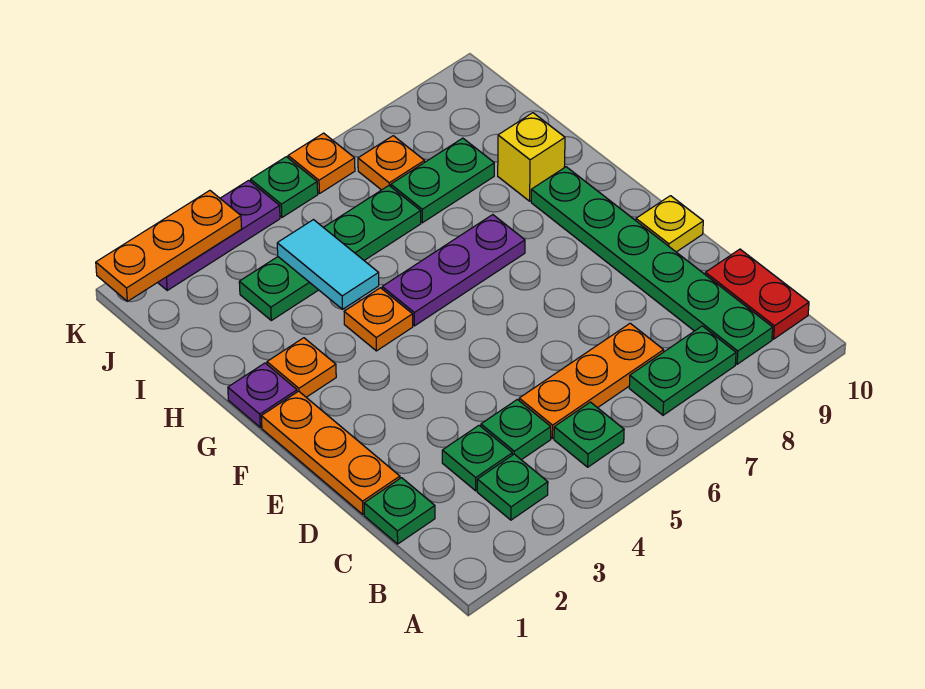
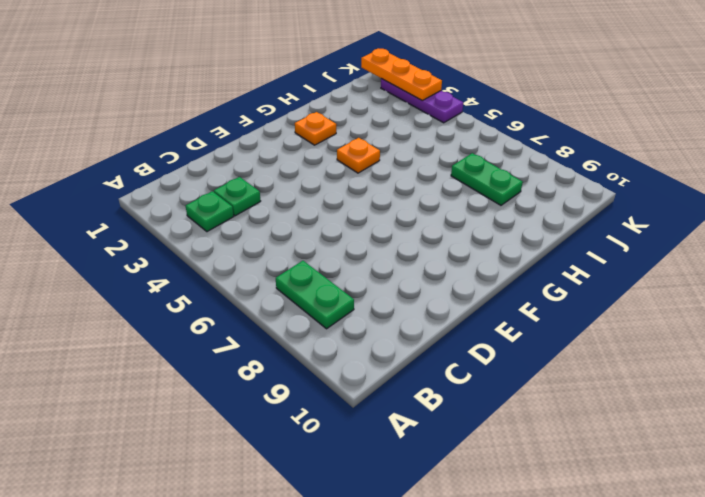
none -> green 1x1 plate [554,402,624,467]
none -> green 1x6 plate [531,167,773,364]
none -> red 1x2 plate [705,249,809,339]

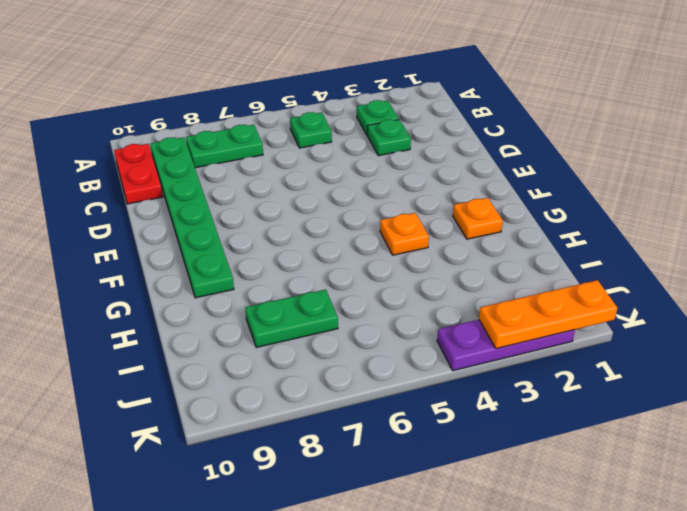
none -> green 1x1 plate [364,478,435,544]
none -> green 1x1 plate [481,399,551,460]
none -> orange 1x3 plate [519,323,664,438]

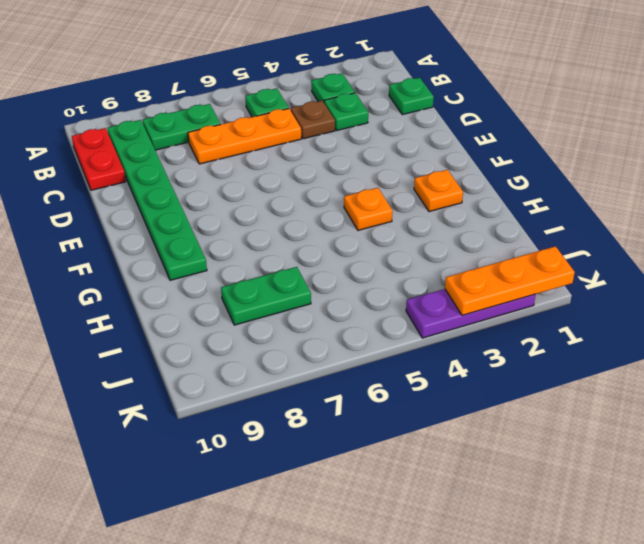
brown 1x1 plate [291,101,335,139] -> green 1x1 plate [481,399,551,460]
none -> orange 1x3 plate [261,391,400,514]
none -> yellow 1x1 plate [636,196,703,252]
none -> purple 1x1 plate [228,363,297,427]

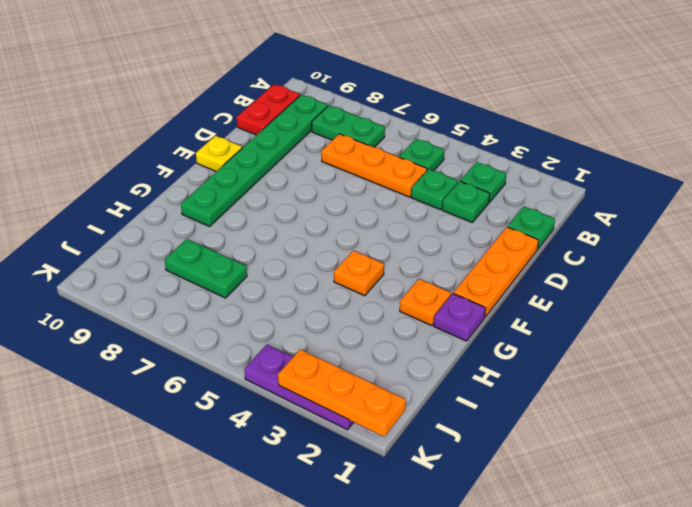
none -> purple 1x3 plate [382,215,525,326]
none -> yellow 1x1 brick [498,113,565,201]
none -> green 1x4 plate [239,186,421,320]

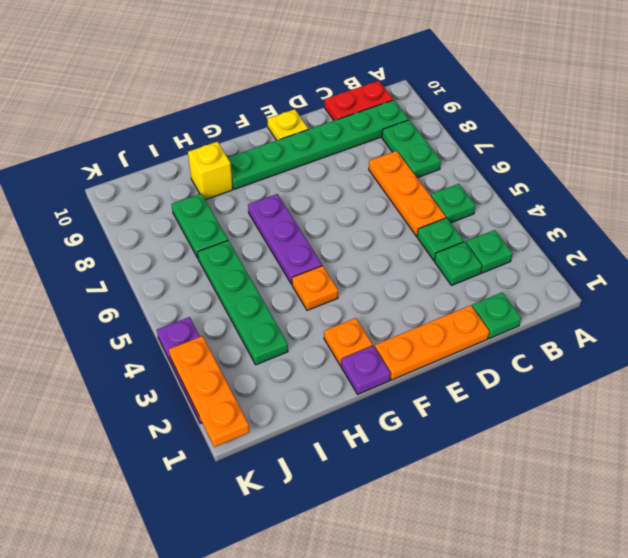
none -> orange 1x1 plate [358,136,425,190]
none -> green 1x1 plate [251,157,318,217]
none -> orange 1x1 plate [288,133,355,194]

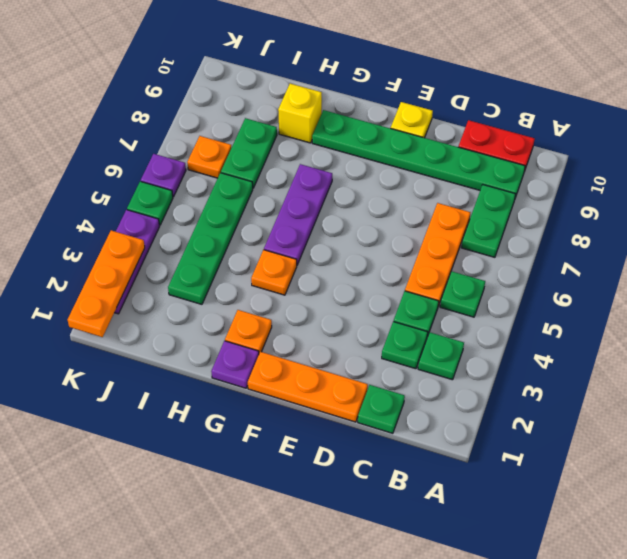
purple 1x1 plate [141,154,186,197] -> orange 1x1 plate [288,133,355,194]
none -> cyan 1x2 tile [277,220,379,309]

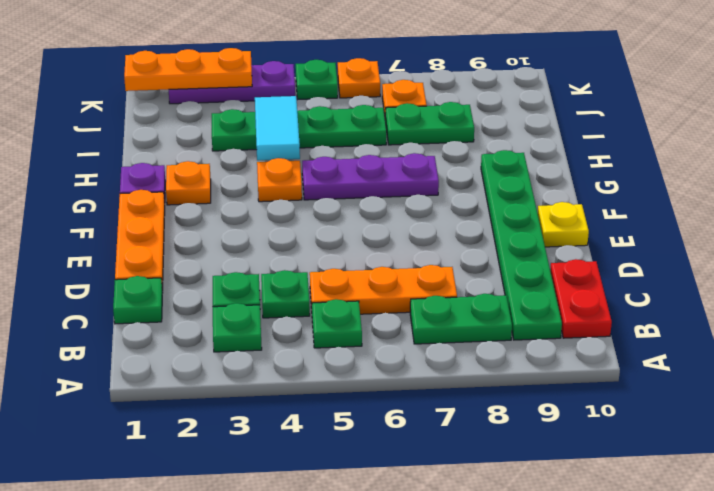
none -> yellow 1x1 brick [498,113,565,201]

